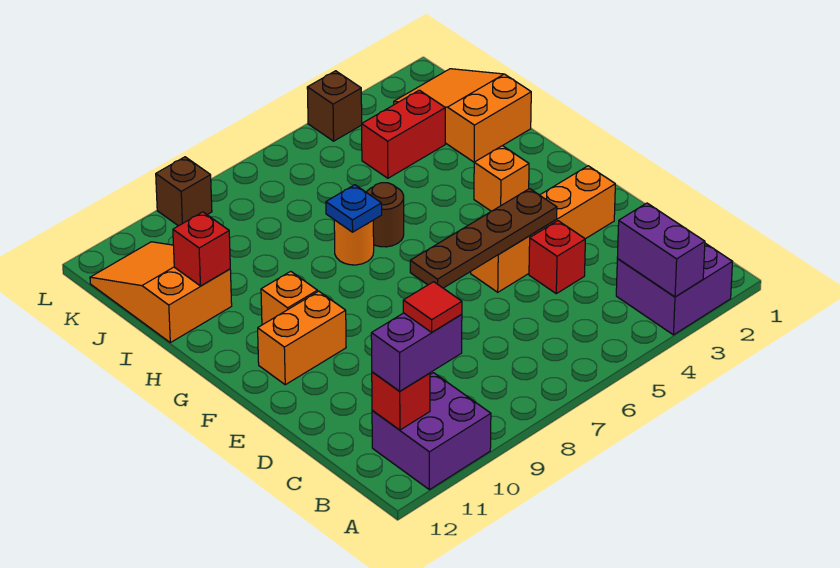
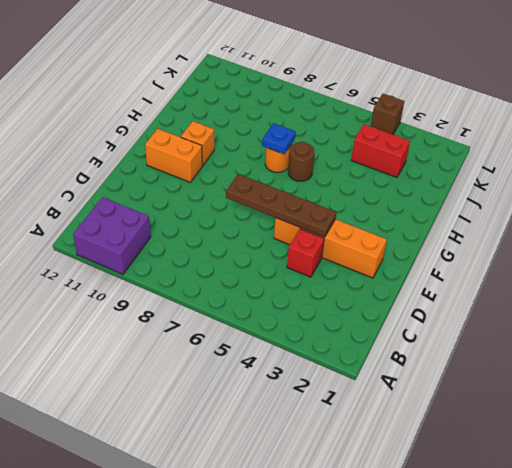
none -> purple 2x2 brick [616,243,732,335]
none -> orange 1x1 brick [474,146,529,211]
none -> orange 2x3 slope [394,69,531,162]

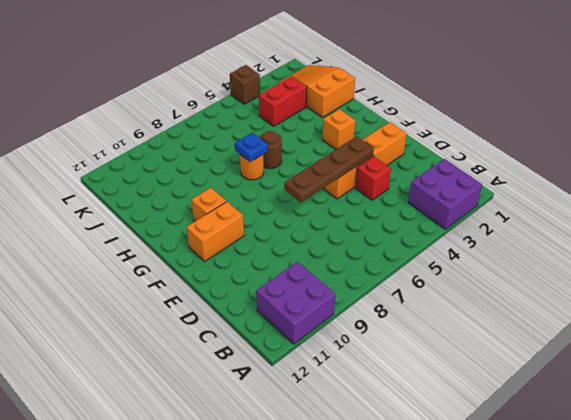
none -> orange 2x3 slope [90,242,232,343]
none -> brown 1x1 brick [156,157,212,226]
none -> purple 1x2 brick [617,203,705,297]

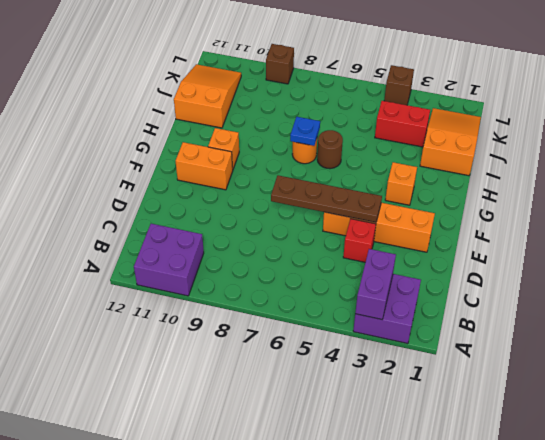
none -> red 1x1 brick [372,372,430,430]
none -> red 1x1 brick [173,212,230,286]
none -> purple 1x2 brick [371,313,462,391]

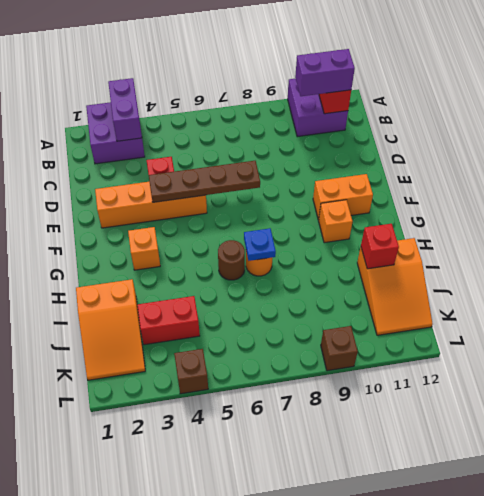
none -> red 1x1 tile [403,282,462,332]

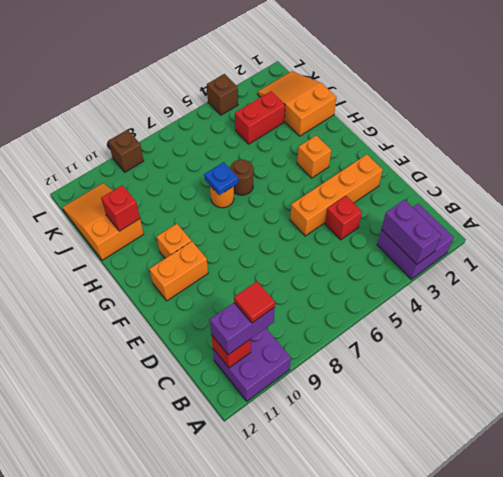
none -> brown 1x4 plate [410,189,557,288]

